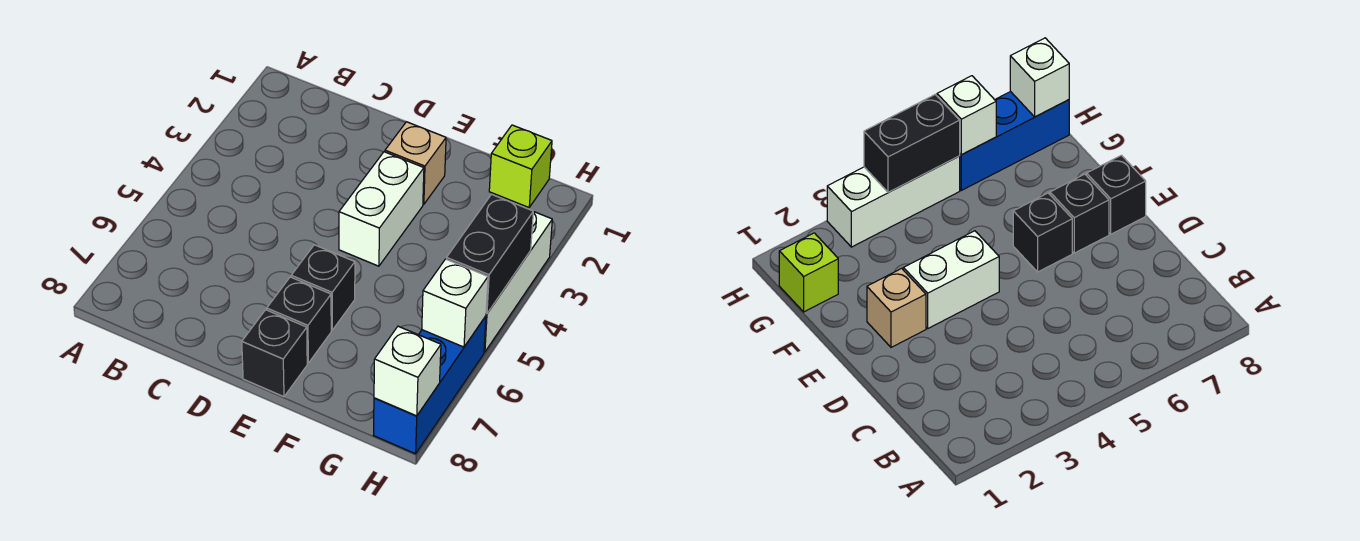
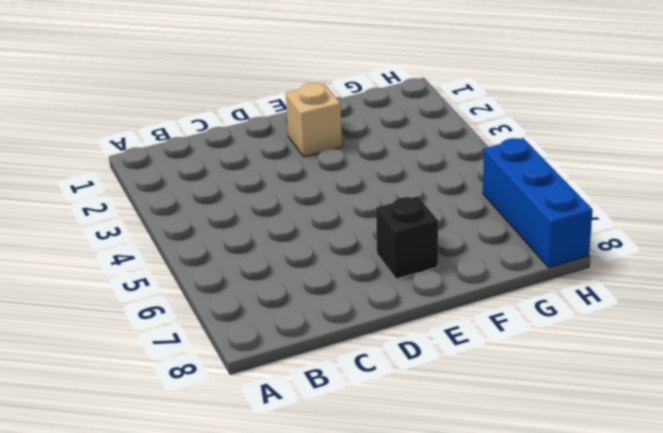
none -> white 1x2 brick [339,152,424,266]
none -> black 1x1 brick [291,245,355,330]

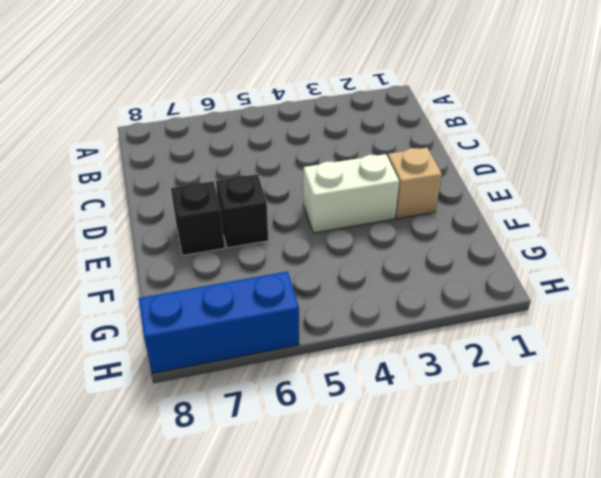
none -> black 1x1 brick [242,310,307,397]
none -> lime 1x1 brick [489,125,552,207]

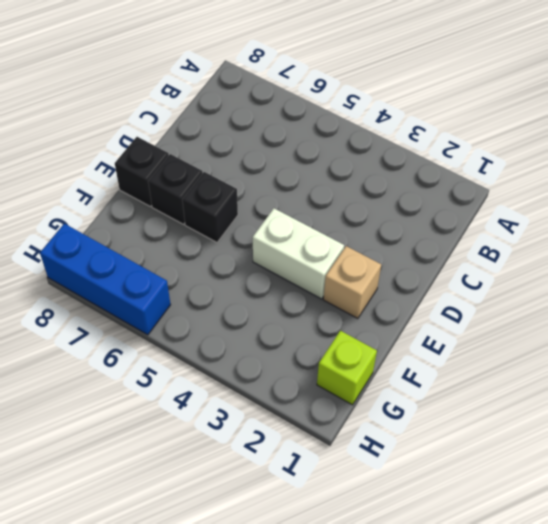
none -> white 1x3 brick [484,211,552,352]
none -> black 1x2 brick [447,194,533,314]

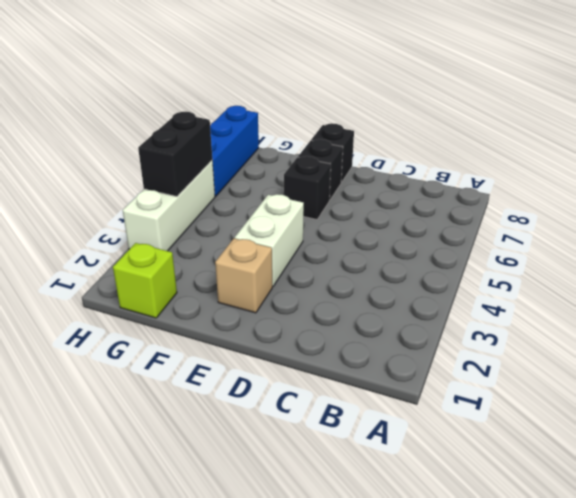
none -> white 1x1 brick [422,259,488,347]
none -> white 1x1 brick [374,326,441,416]

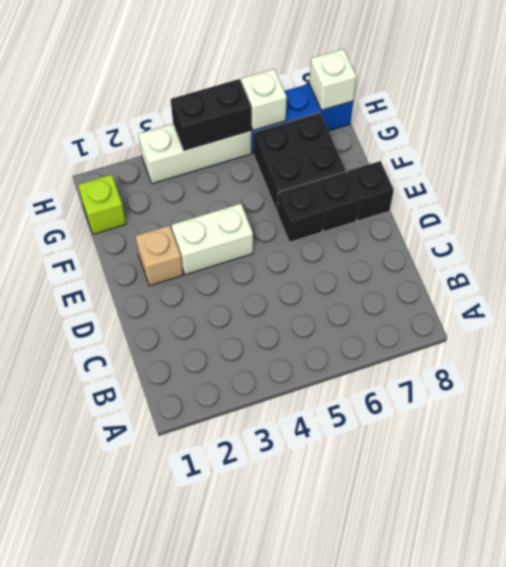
black 2x2 brick [254,113,346,212] -> none

